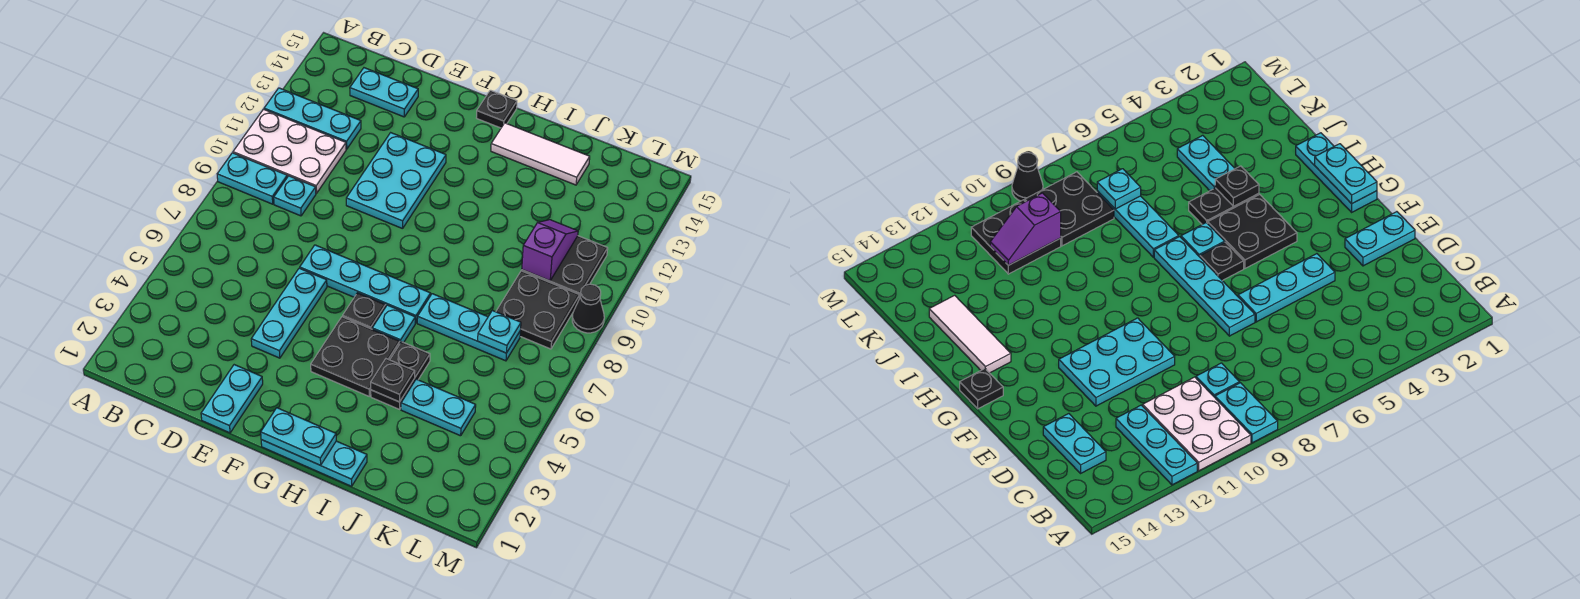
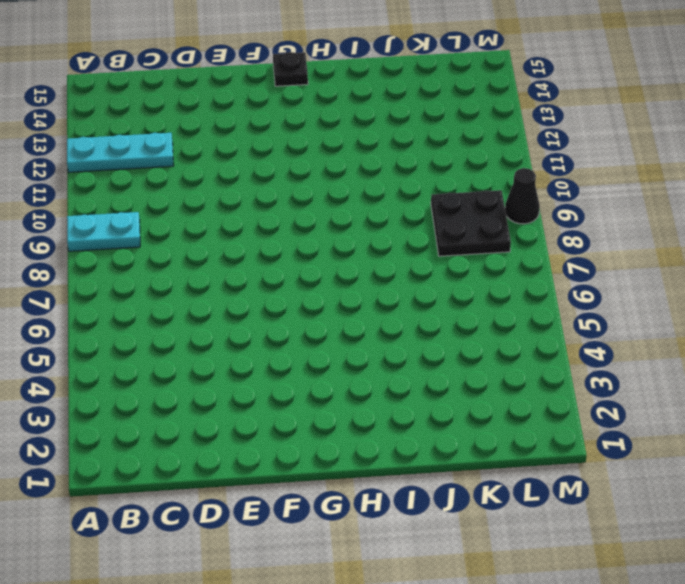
none -> white 2x3 plate [233,109,346,193]
none -> cyan 1x1 plate [274,176,316,216]
none -> cyan 1x2 plate [350,68,418,117]

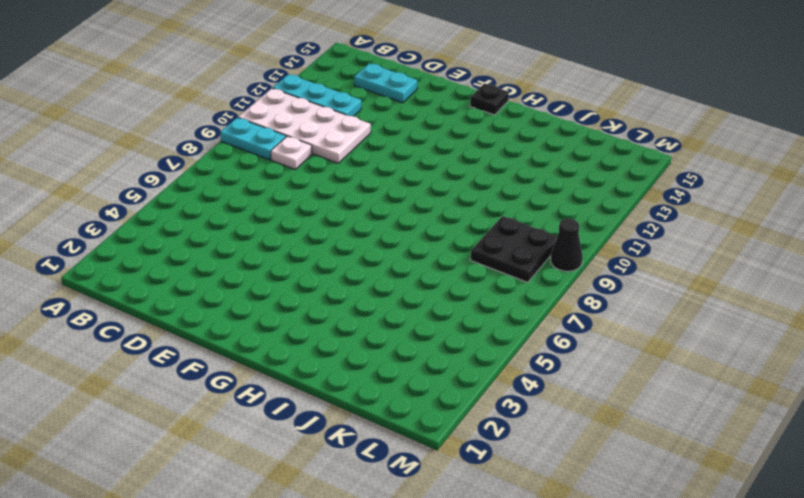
white 2x4 plate [238,88,371,163] -> white 2x3 plate [233,109,346,193]
white 1x1 plate [271,136,312,169] -> cyan 1x1 plate [274,176,316,216]
none -> cyan 1x2 plate [201,365,263,433]
none -> cyan 1x3 plate [251,268,327,358]
none -> cyan 1x4 plate [300,245,431,323]

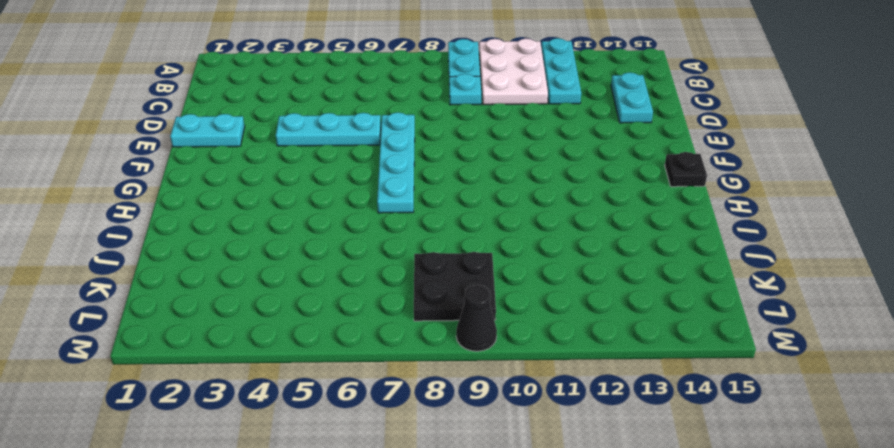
none -> cyan 2x3 plate [346,133,446,229]
none -> cyan 1x3 plate [261,440,367,486]
none -> black 2x2 plate [311,317,400,396]

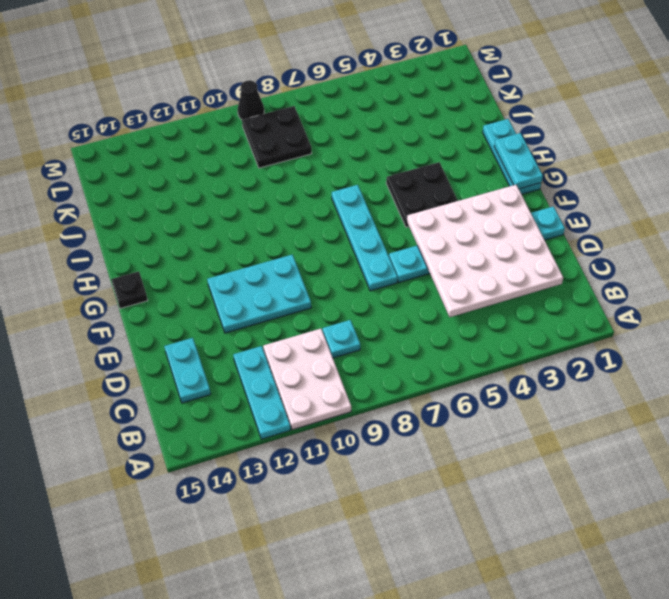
white 4x4 plate [407,185,563,317] -> none
none -> cyan 1x2 plate [217,153,287,204]
none -> black 1x1 plate [343,293,386,329]
none -> cyan 1x1 plate [372,305,415,343]

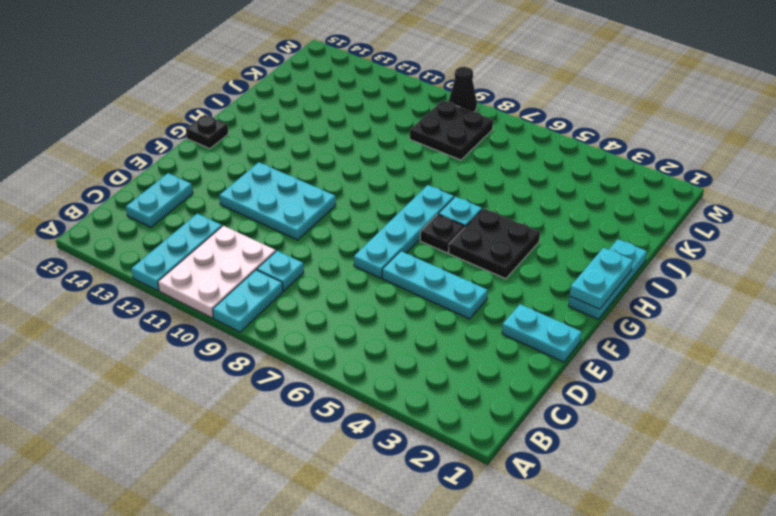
none -> white 1x3 tile [491,123,590,185]
none -> black 1x2 plate [371,342,430,409]
none -> cyan 1x3 plate [417,294,520,361]

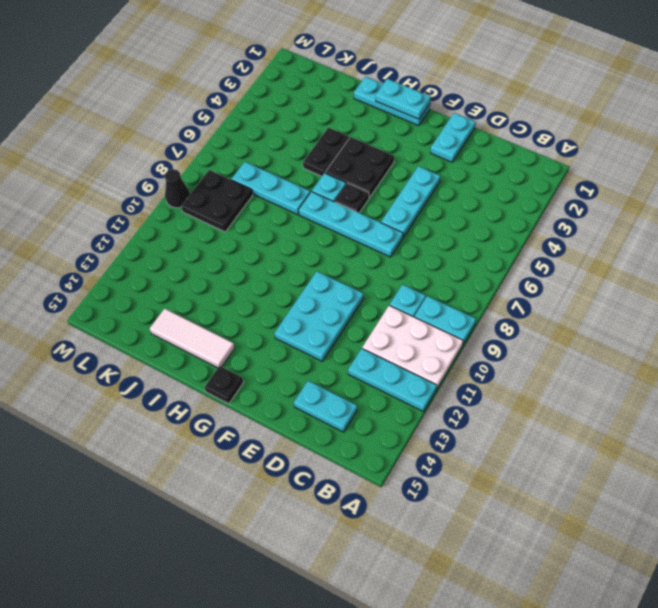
none -> cyan 1x2 plate [401,379,476,436]
none -> black 2x2 plate [522,236,608,298]
none -> black 1x1 plate [371,359,415,402]

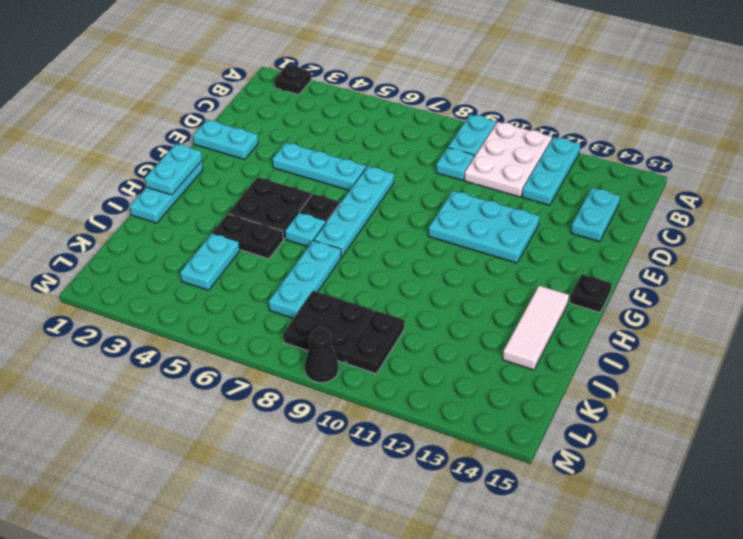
black 1x1 plate [275,65,311,95] -> black 1x1 plate moved to [371,359,415,402]
black 1x2 plate [346,311,405,374] -> black 2x2 plate [522,236,608,298]
none -> cyan 1x1 plate [478,310,521,353]
none -> purple 1x2 slope [522,220,578,281]

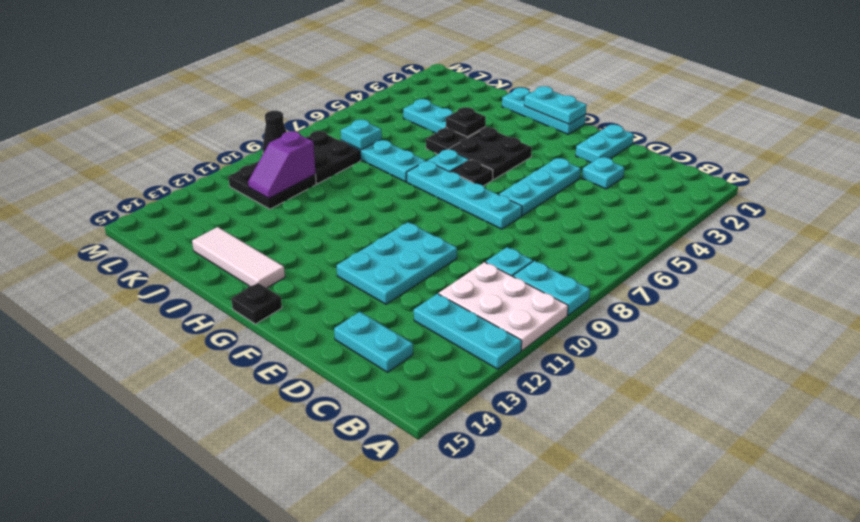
cyan 1x1 plate [582,157,624,189] -> none

